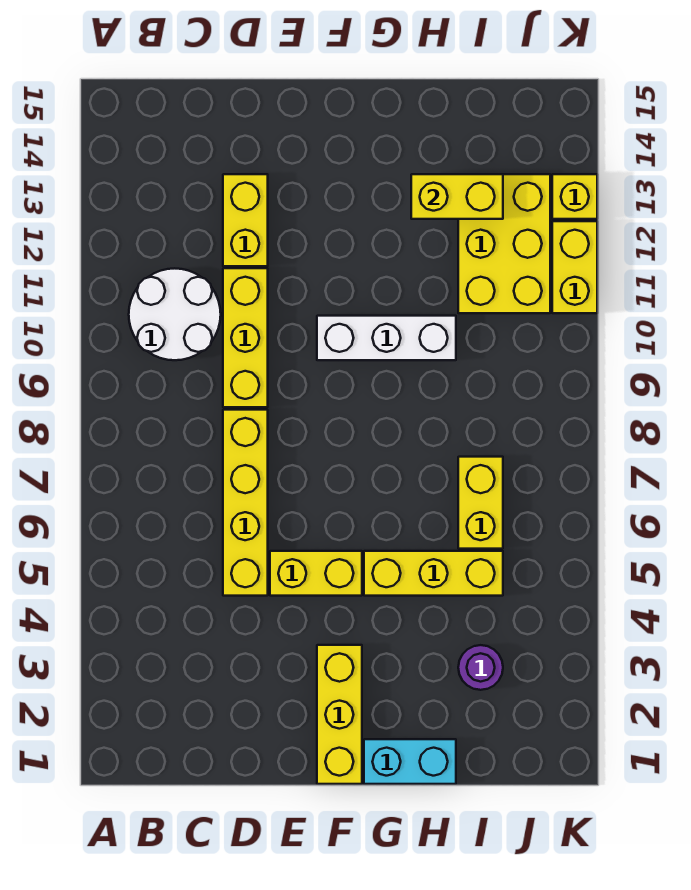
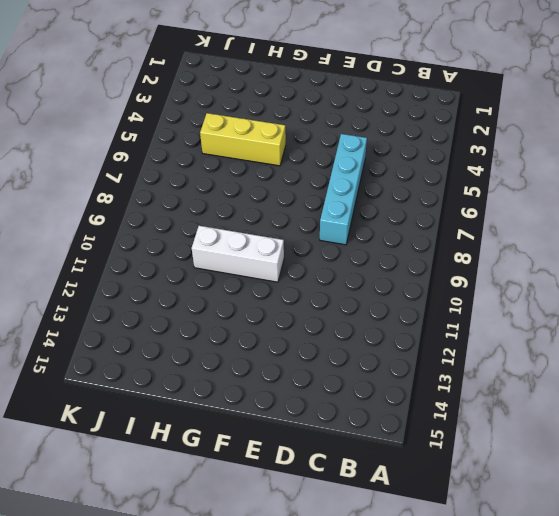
cyan 1x4 brick [320,134,367,245] -> yellow 1x4 brick [223,410,268,596]
none -> white 2x2 round brick [129,268,221,360]
none -> yellow 1x3 brick [223,268,268,407]
none -> yellow 1x2 brick [223,174,268,266]

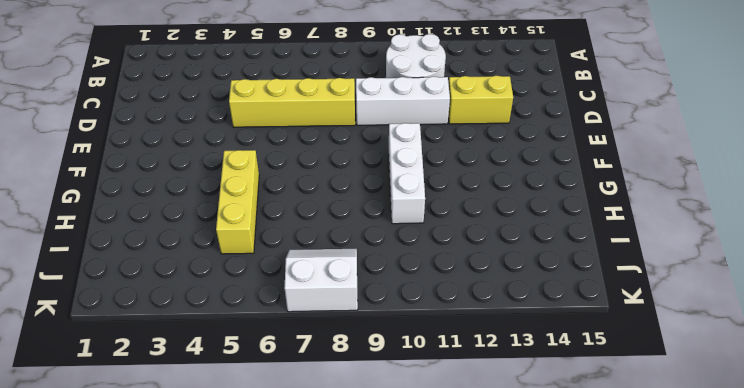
white 1x3 brick [356,76,450,125] -> yellow 1x3 brick [223,268,268,407]
white 2x2 slope [285,249,358,312] -> none
none -> yellow 1x2 brick [270,551,362,596]
none -> yellow 1x3 brick [317,645,362,784]
none -> cyan 1x2 brick [364,739,456,784]

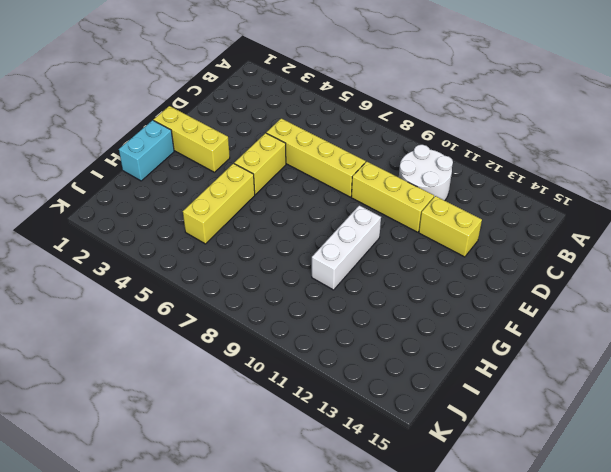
none -> purple 1x1 round brick [458,645,503,690]
none -> yellow 1x2 brick [458,457,503,549]
none -> yellow 2x3 brick [458,174,550,313]

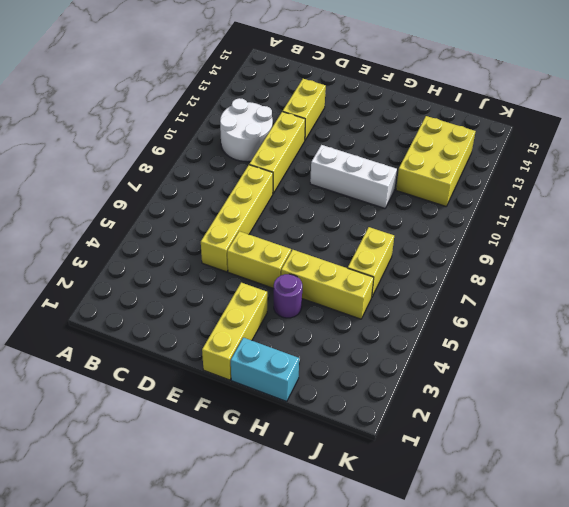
purple 1x1 round brick [274,274,302,318] -> purple 1x1 round brick moved to [458,645,503,690]
none -> yellow 1x2 brick [552,221,597,313]
none -> yellow 1x1 brick [552,174,597,219]
none -> yellow 1x2 brick [411,174,503,219]

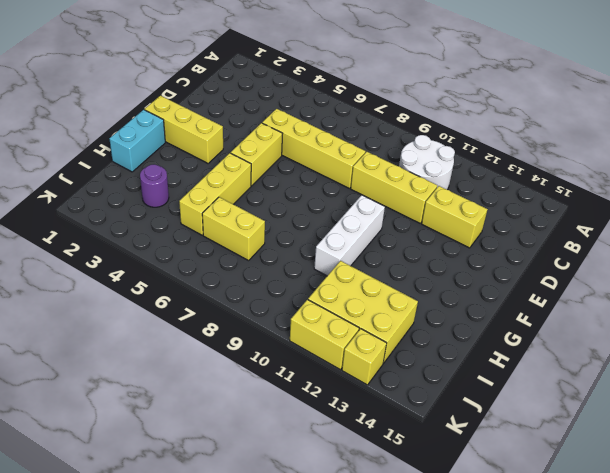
none -> yellow 1x2 brick [411,174,503,219]

